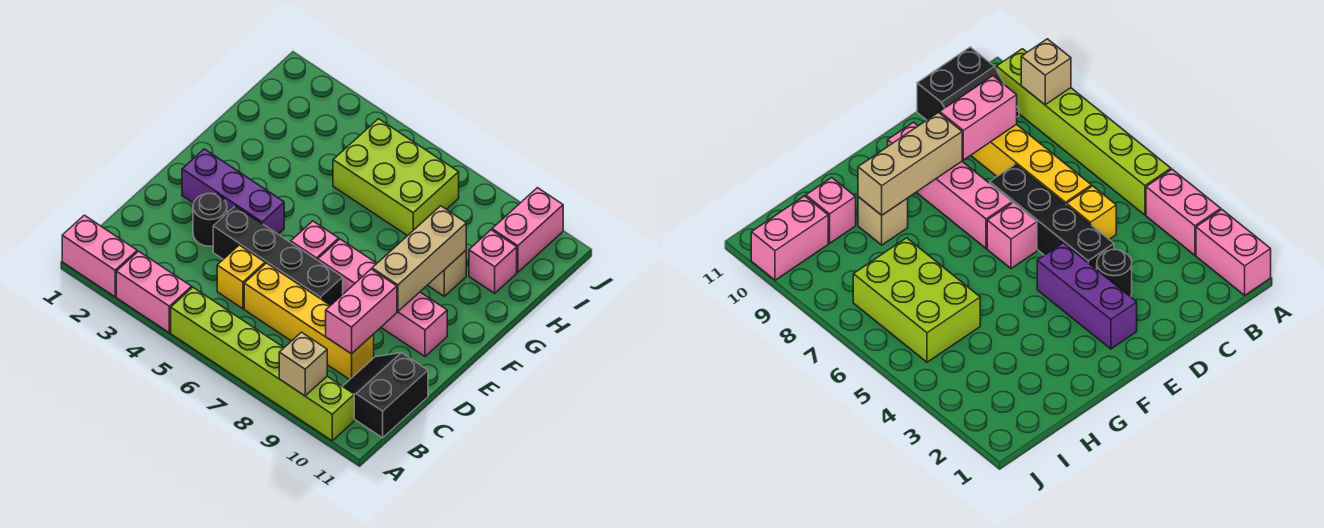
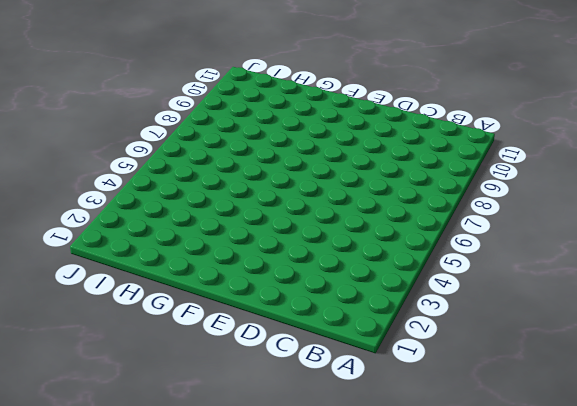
none -> pink 1x2 brick [62,215,137,297]
none -> pink 1x2 brick [116,251,192,333]
none -> lime 1x6 brick [171,287,354,441]

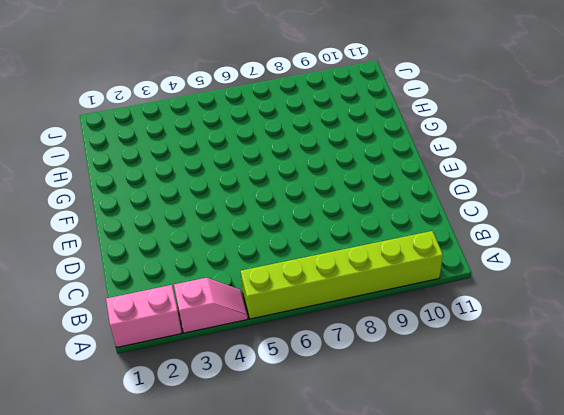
pink 1x2 slope [174,278,248,333] -> pink 1x2 brick [116,251,192,333]
none -> black 2x2 slope [343,353,428,438]
none -> yellow 1x1 brick [217,245,265,309]
none -> yellow 1x4 brick [244,263,374,380]

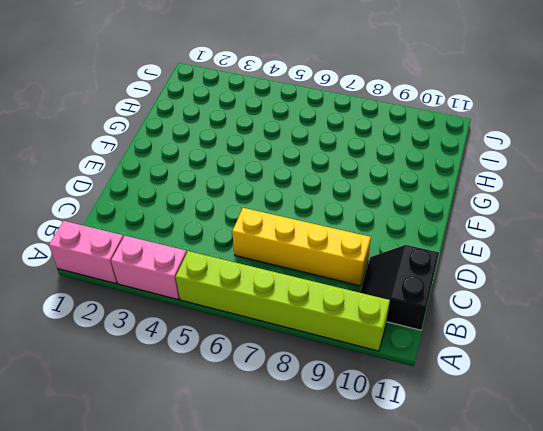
none -> yellow 1x1 brick [217,245,265,309]
none -> black 1x1 round brick [193,193,227,246]
none -> black 1x4 brick [213,206,343,306]

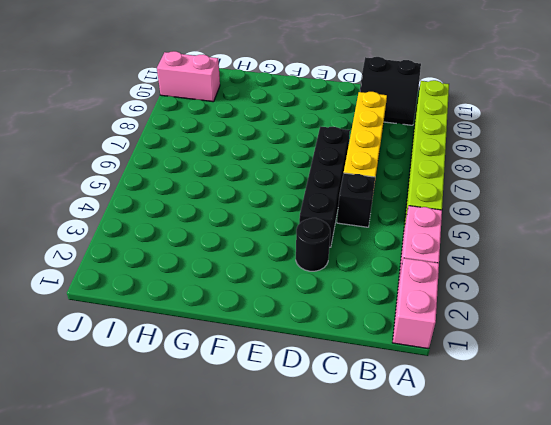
black 1x1 brick [337,173,375,227] -> yellow 1x1 brick [217,245,265,309]
none -> purple 1x3 brick [182,149,284,234]
none -> pink 1x1 brick [291,221,339,260]
none -> pink 1x4 brick [318,239,447,356]

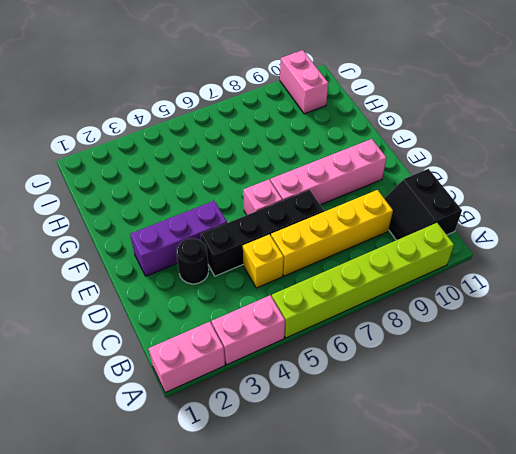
none -> tan 1x1 brick [428,251,466,296]
none -> lime 2x3 brick [333,119,459,236]
none -> pink 1x1 brick [469,230,517,293]

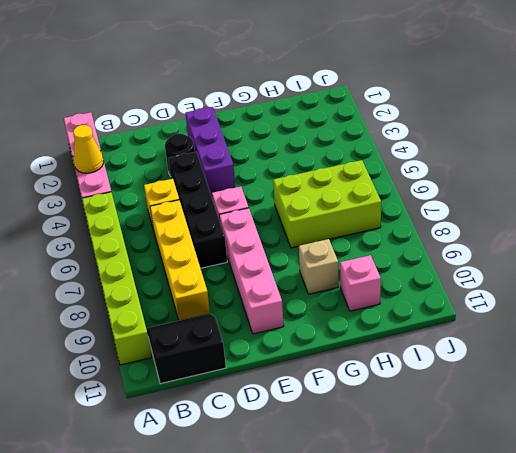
yellow 1x1 cone [73,125,103,173] -> none
lime 2x3 brick [273,160,381,248] -> lime 2x3 brick turned to [333,119,459,236]
none -> pink 1x2 brick [492,188,563,272]
none -> tan 1x1 brick [279,332,327,396]
none -> pink 1x2 brick [326,269,397,354]

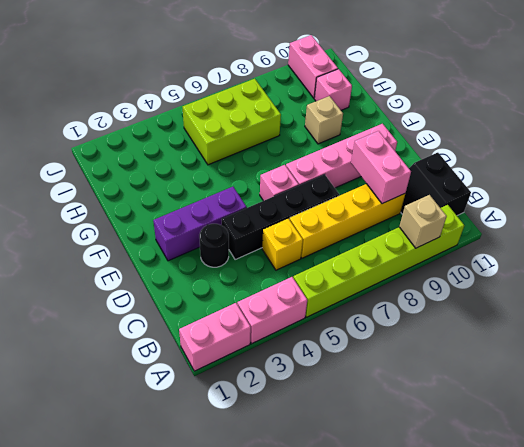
none -> tan 1x3 brick [372,206,466,312]

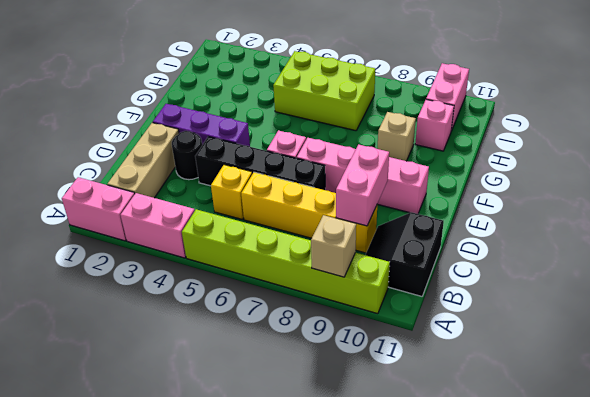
tan 1x3 brick [107,123,179,198] -> tan 1x3 brick moved to [372,206,466,312]

